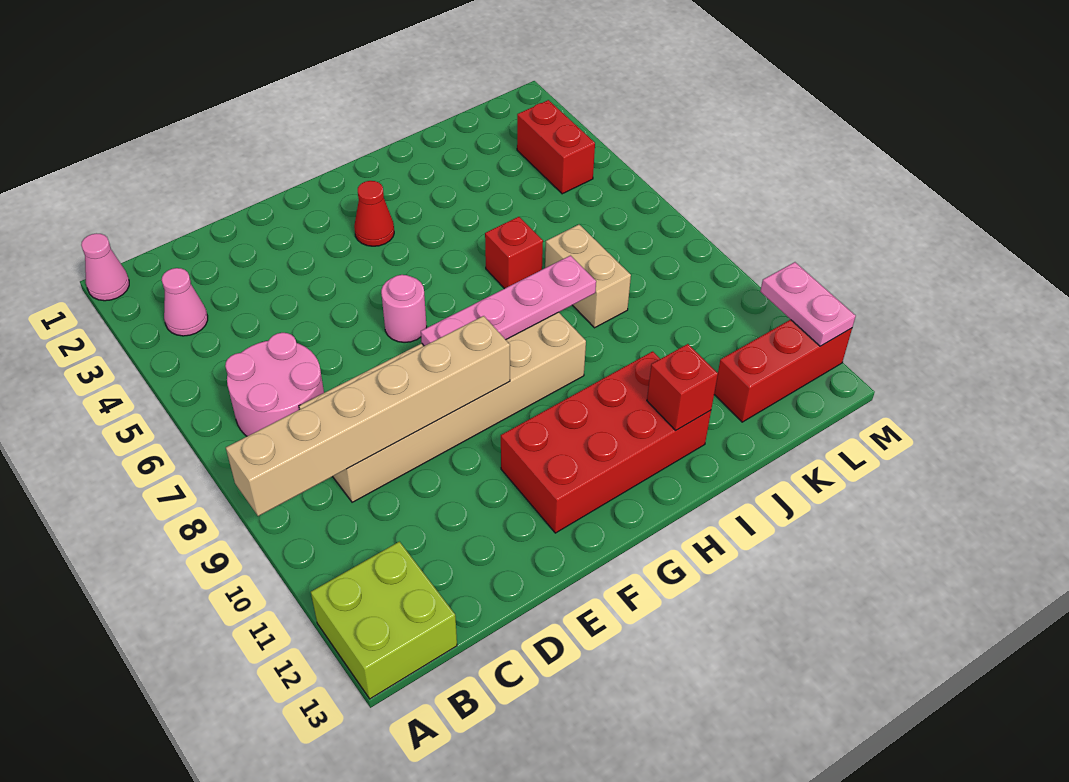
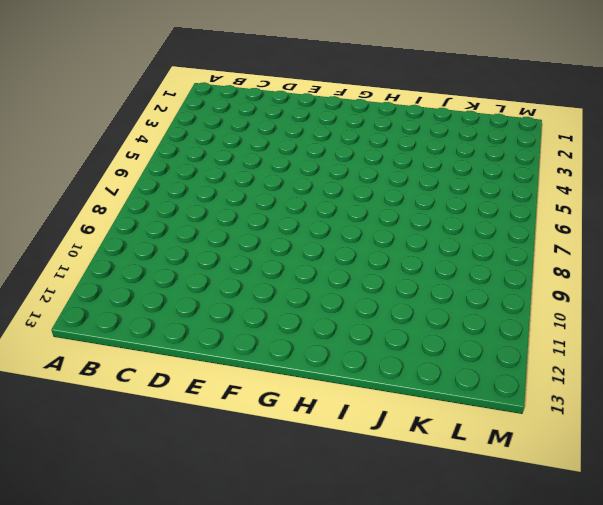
none -> pink 1x1 cone [81,233,129,301]
none -> lime 2x2 brick [311,542,457,699]
none -> pink 1x1 cone [162,268,208,336]

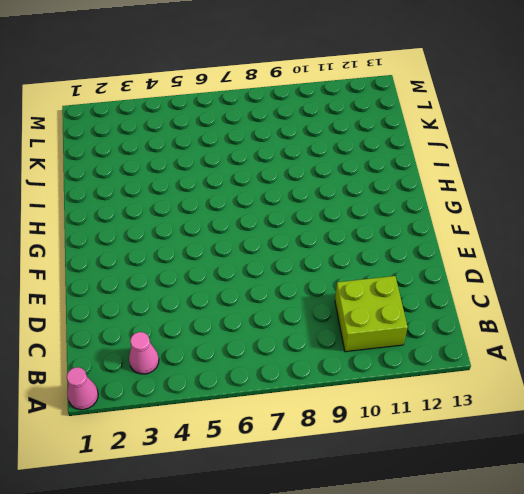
lime 2x2 brick [335,276,408,352] -> lime 2x2 brick moved to [311,542,457,699]
none -> pink 2x2 round brick [225,333,324,436]
none -> tan 2x6 brick [299,312,586,502]
none -> pink 1x1 round brick [381,275,427,343]

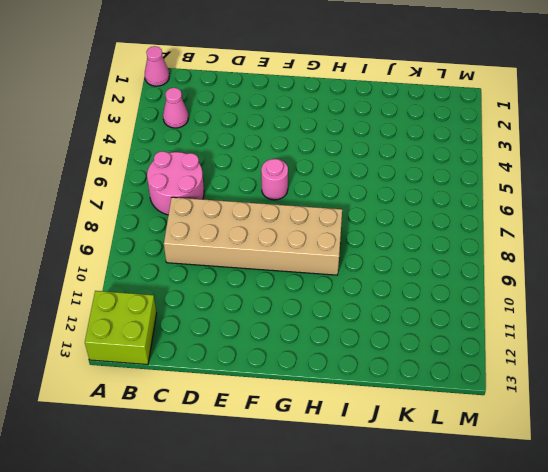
none -> red 2x4 brick [501,351,711,533]
none -> red 1x1 cone [354,181,394,246]
none -> red 1x1 brick [485,217,543,289]

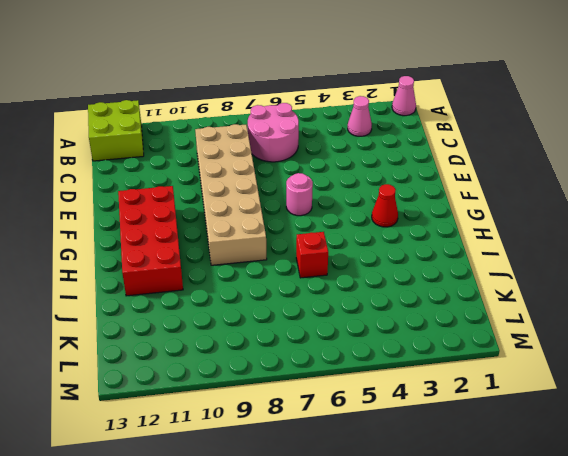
none -> tan 1x2 brick [545,225,631,328]
none -> red 1x3 brick [714,320,852,422]
none -> red 1x2 brick [517,100,595,194]

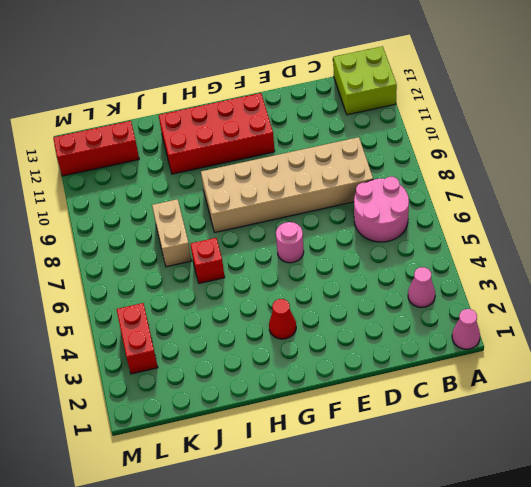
none -> tan 1x6 brick [226,316,510,516]
none -> pink 1x4 plate [421,256,596,346]
none -> red 1x1 brick [647,344,718,430]

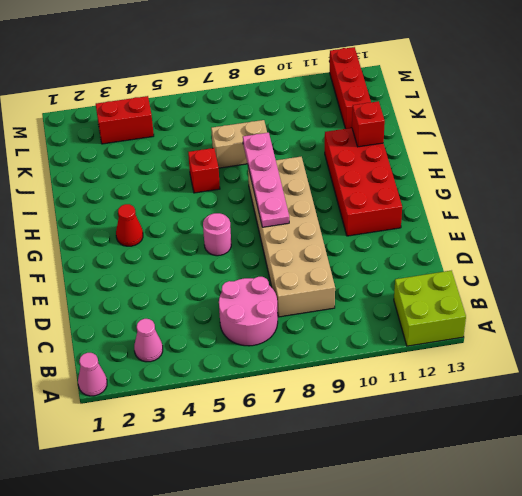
none -> tan 1x6 brick [226,316,510,516]
none -> pink 1x2 plate [760,262,856,346]

